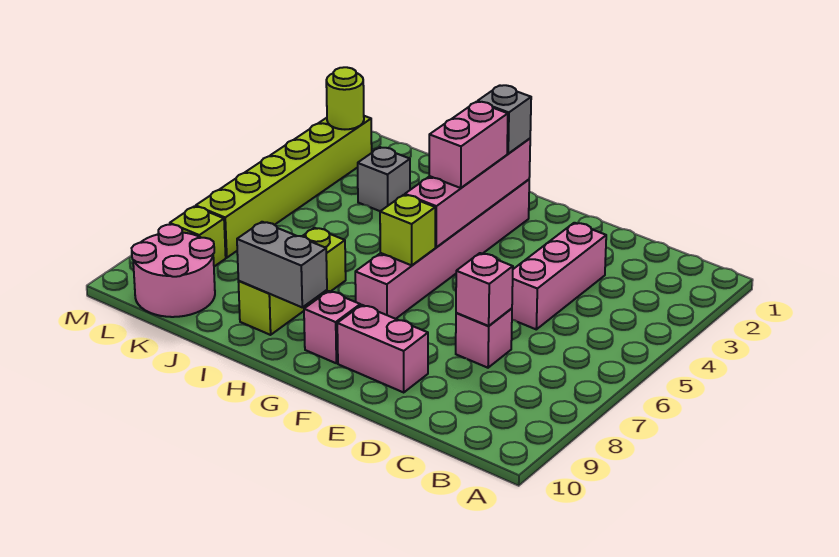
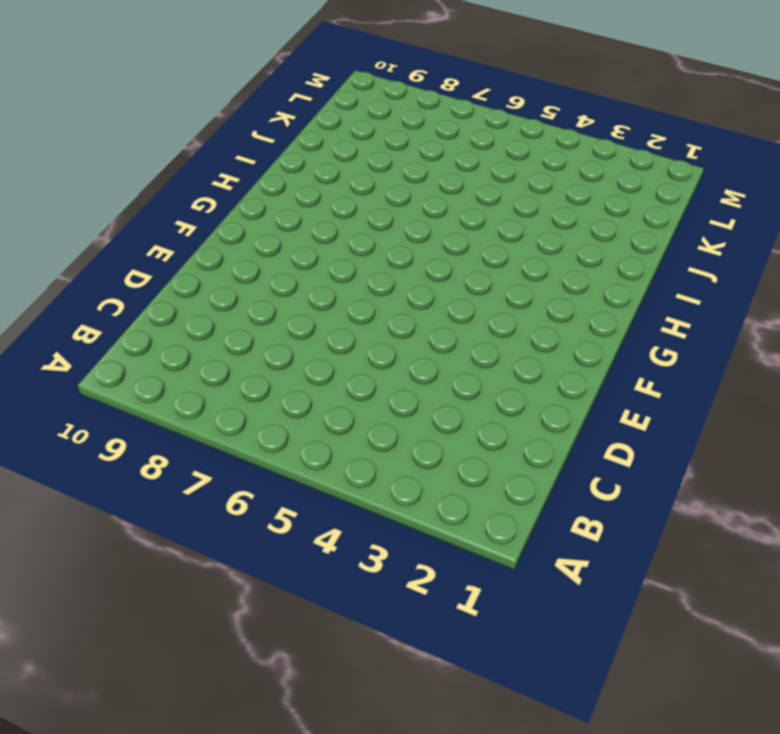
none -> pink 1x3 brick [512,223,606,329]
none -> pink 1x1 brick [456,308,512,368]
none -> pink 1x2 brick [337,305,428,392]

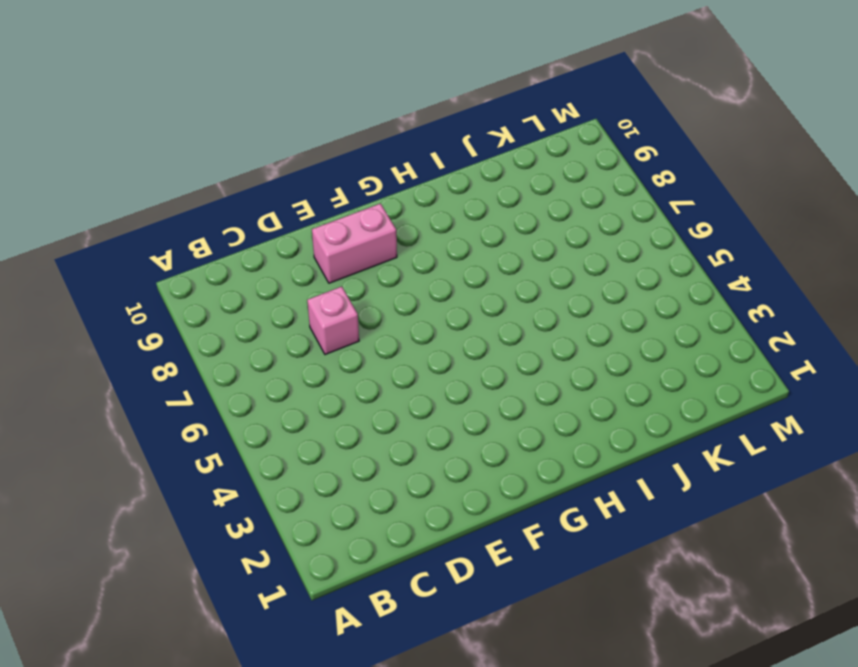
none -> pink 1x3 brick [512,223,606,329]
none -> pink 1x6 brick [355,180,529,319]
none -> pink 1x1 brick [304,291,360,363]

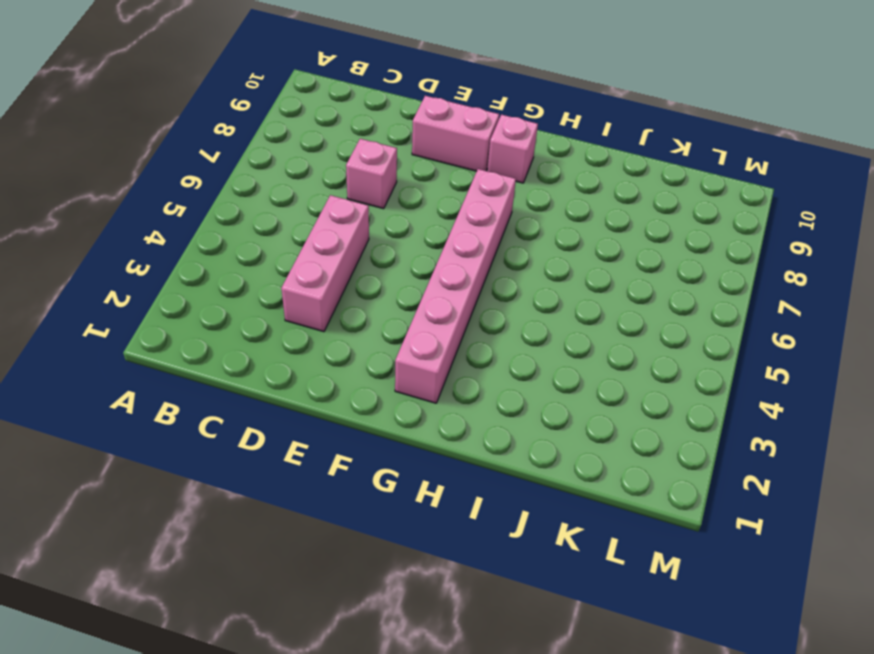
none -> lime 1x3 brick [238,228,346,335]
none -> grey 1x1 brick [358,147,410,211]
none -> pink 2x2 round brick [132,224,215,317]

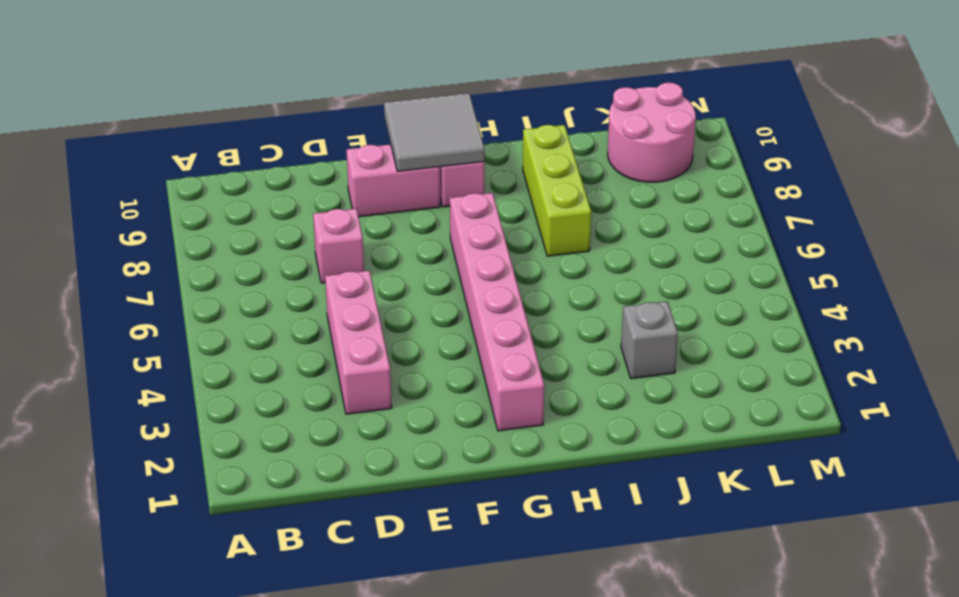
grey 2x2 tile [384,93,485,171] -> none
none -> lime 1x6 brick [196,116,372,258]
none -> lime 1x1 brick [170,206,226,266]
none -> pink 1x1 brick [456,253,513,326]

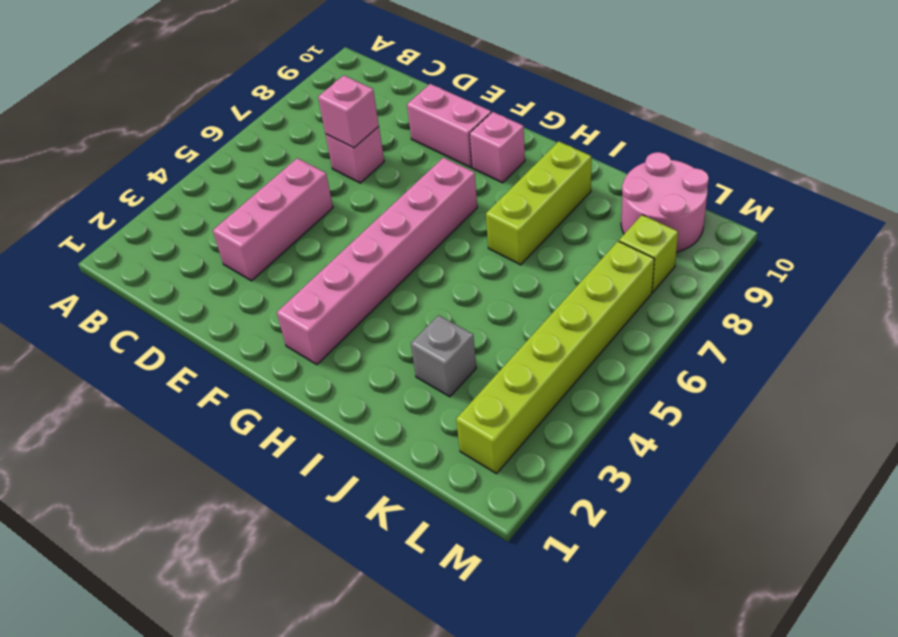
none -> pink 1x4 brick [405,139,530,247]
none -> lime 1x1 brick [380,195,435,265]
none -> grey 1x2 brick [237,222,327,307]

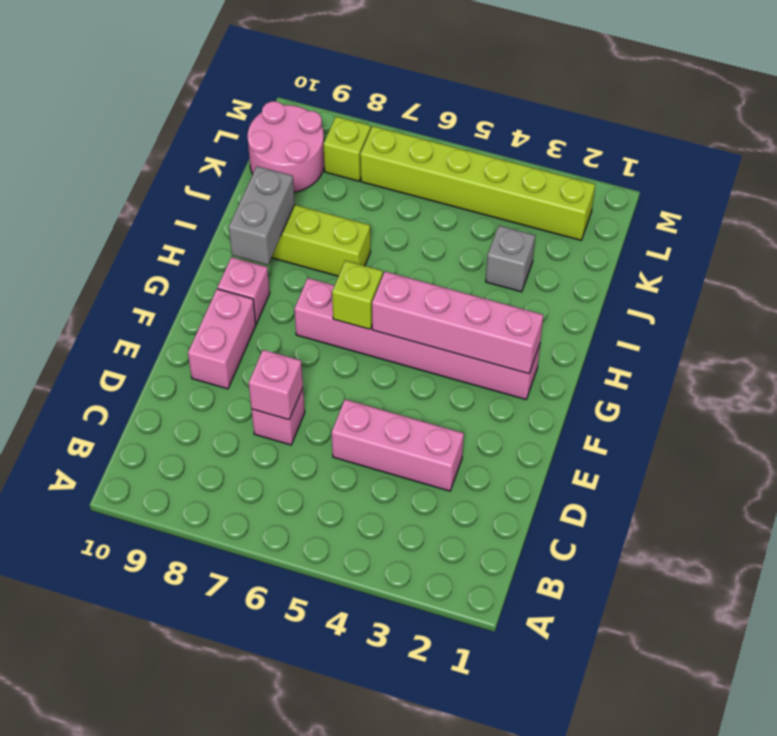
none -> lime 1x1 round brick [326,67,364,129]
none -> grey 1x1 brick [478,85,531,154]
none -> pink 1x2 brick [429,102,508,188]

